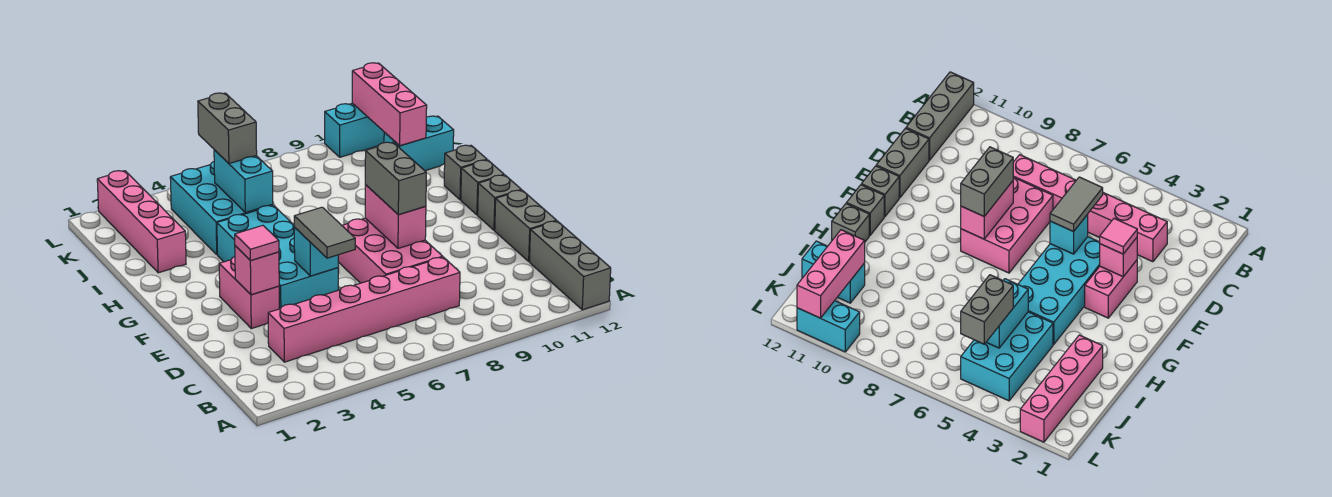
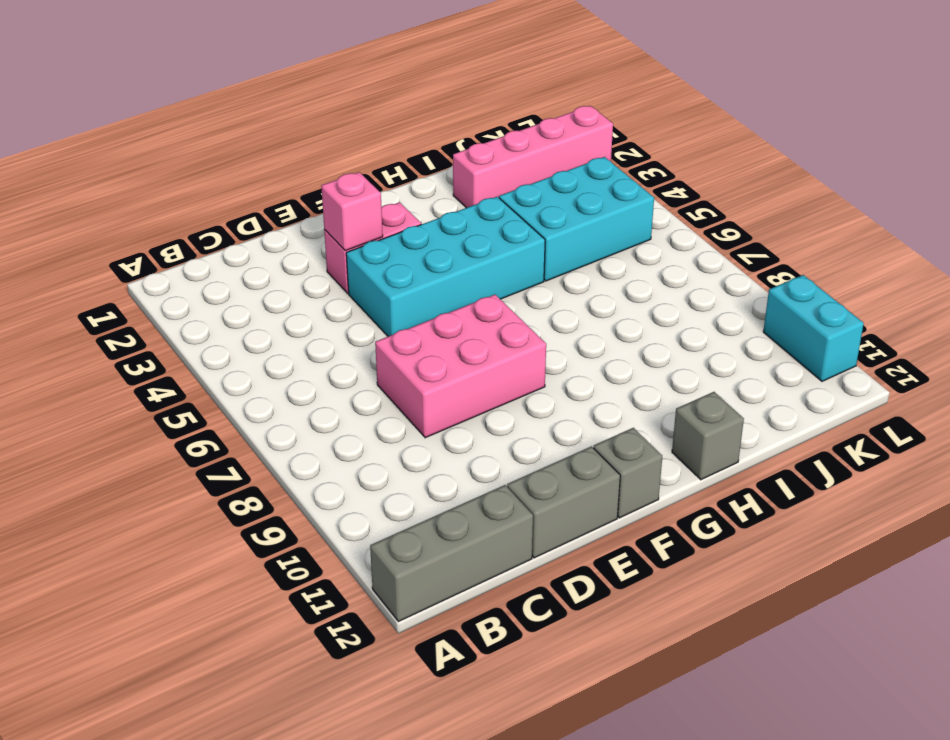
none -> pink 1x6 brick [268,257,460,362]
none -> grey 1x1 brick [461,160,504,215]
none -> cyan 1x2 brick [384,116,454,171]

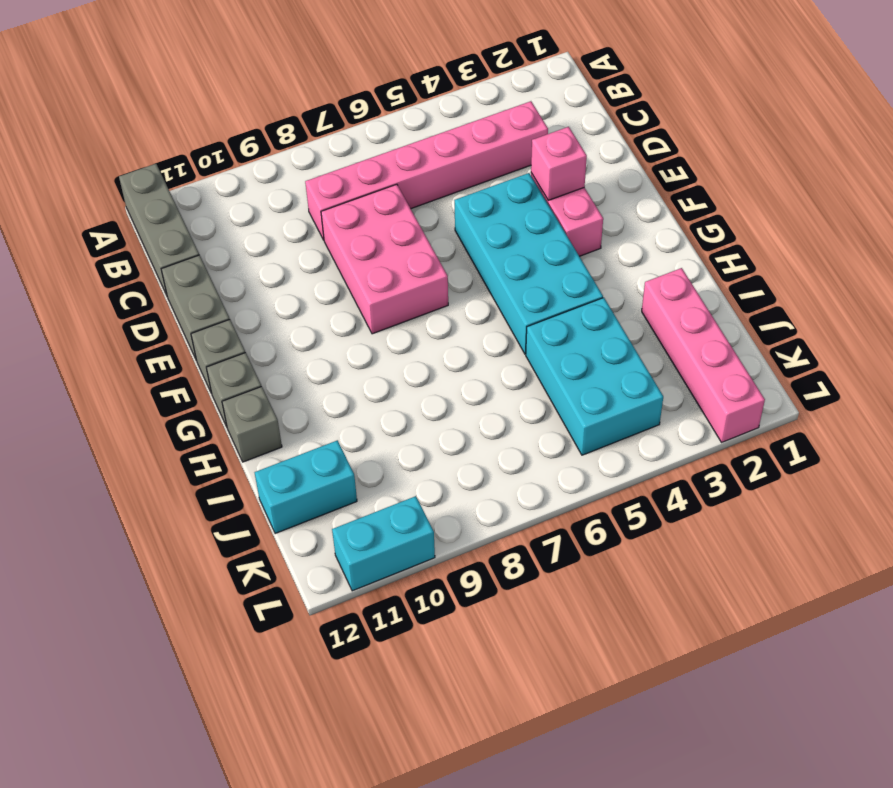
none -> cyan 1x1 brick [294,227,338,276]
none -> pink 1x2 brick [365,185,426,248]
none -> cyan 1x2 brick [214,150,273,213]

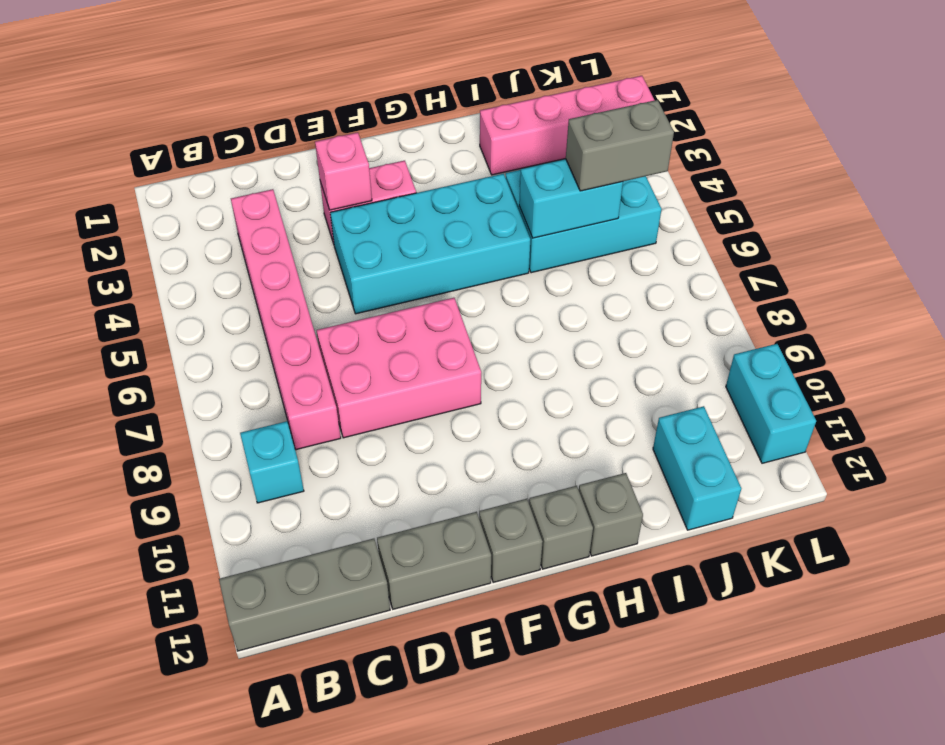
cyan 1x1 brick [240,421,304,503] -> cyan 1x1 brick moved to [294,227,338,276]
none -> pink 1x2 brick [365,185,426,248]
none -> pink 1x3 brick [352,63,427,146]
none -> grey 1x2 tile [294,207,355,258]

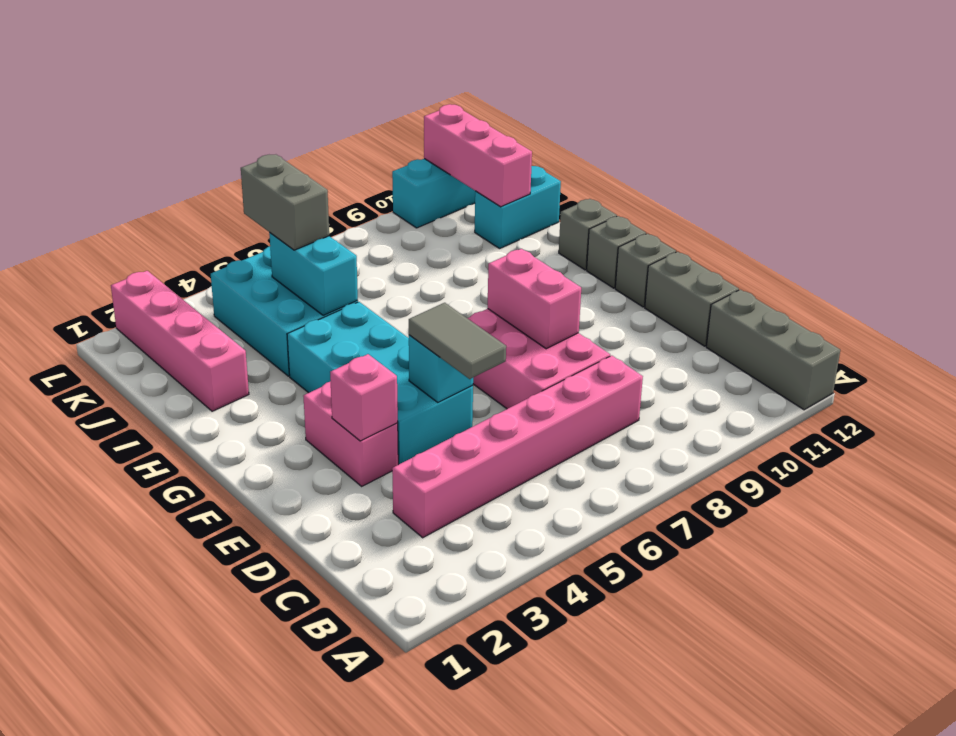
none -> pink 1x1 tile [235,225,279,260]
none -> grey 1x2 brick [365,142,426,215]

